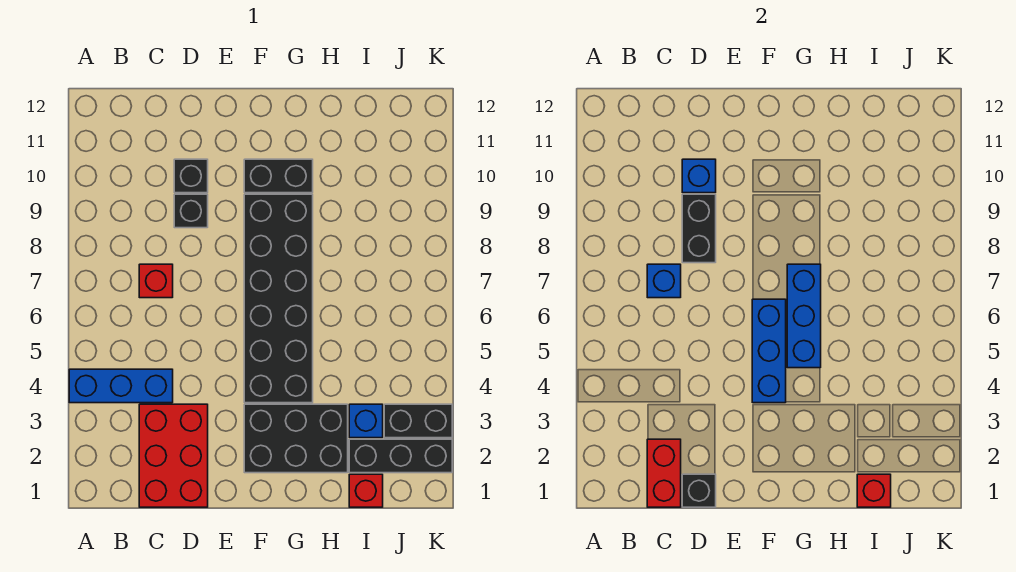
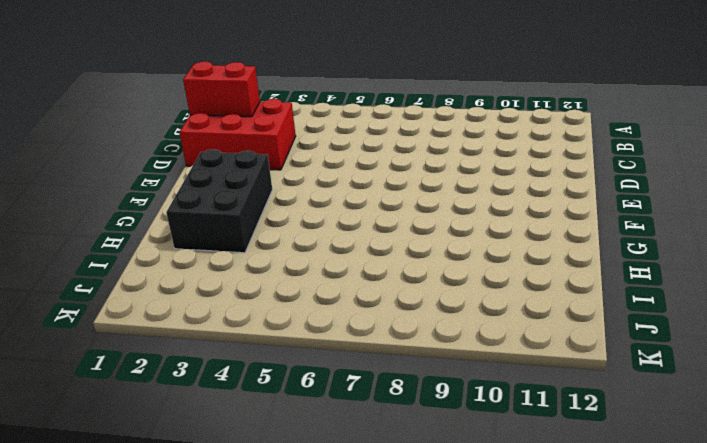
none -> blue 1x3 brick [69,369,173,403]
none -> red 1x1 brick [139,264,173,298]
none -> black 1x1 brick [174,194,208,228]

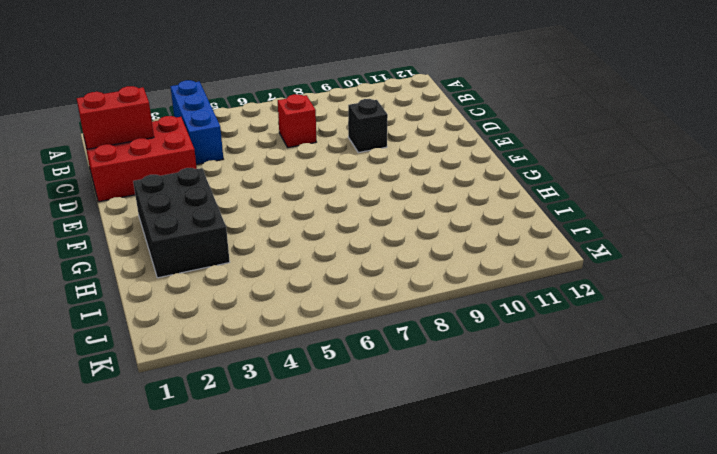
none -> black 1x1 brick [174,159,208,193]
none -> black 2x6 brick [244,194,313,403]
none -> black 1x2 brick [244,159,313,193]

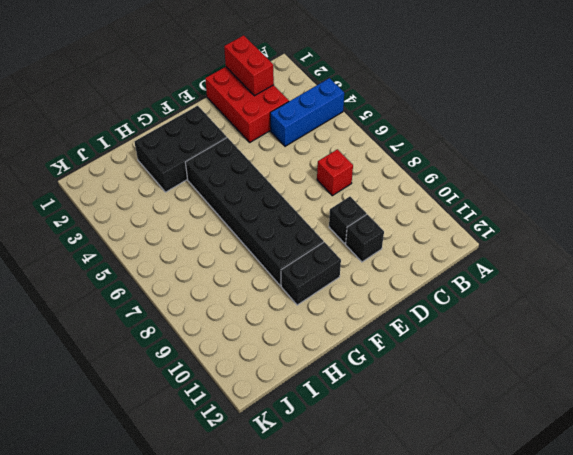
none -> red 1x1 brick [349,474,383,507]
none -> black 1x3 brick [349,439,452,473]
none -> blue 1x1 brick [349,404,383,438]

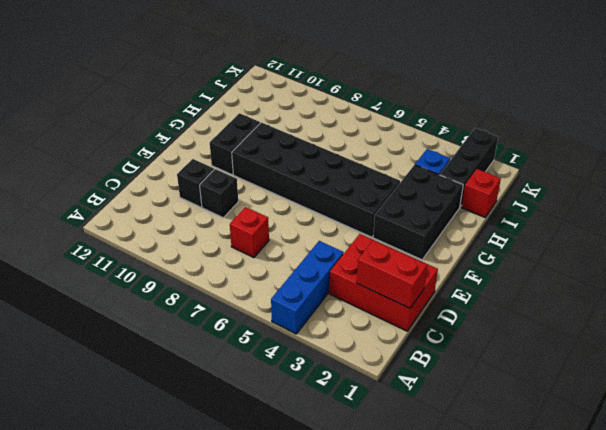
none -> black 1x2 brick [384,404,452,438]
none -> blue 1x1 brick [647,264,681,298]
none -> black 1x1 brick [682,474,716,507]

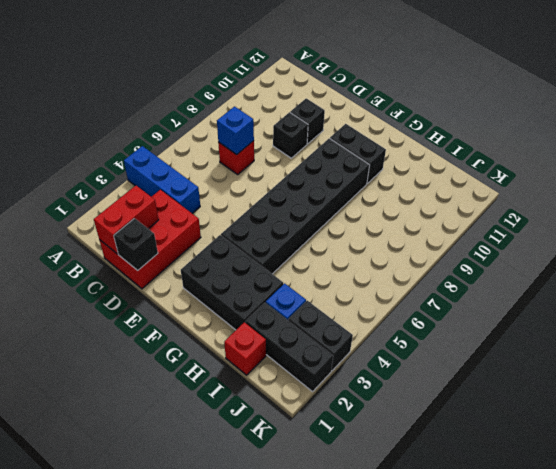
none -> black 1x2 brick [682,194,716,263]
none -> blue 1x1 brick [682,159,716,193]
none -> blue 1x3 brick [752,299,786,403]

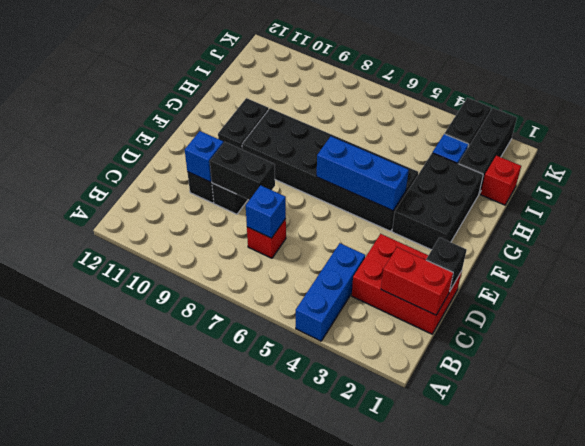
none -> blue 1x3 brick [787,264,821,368]
none -> red 1x1 brick [857,474,891,507]

